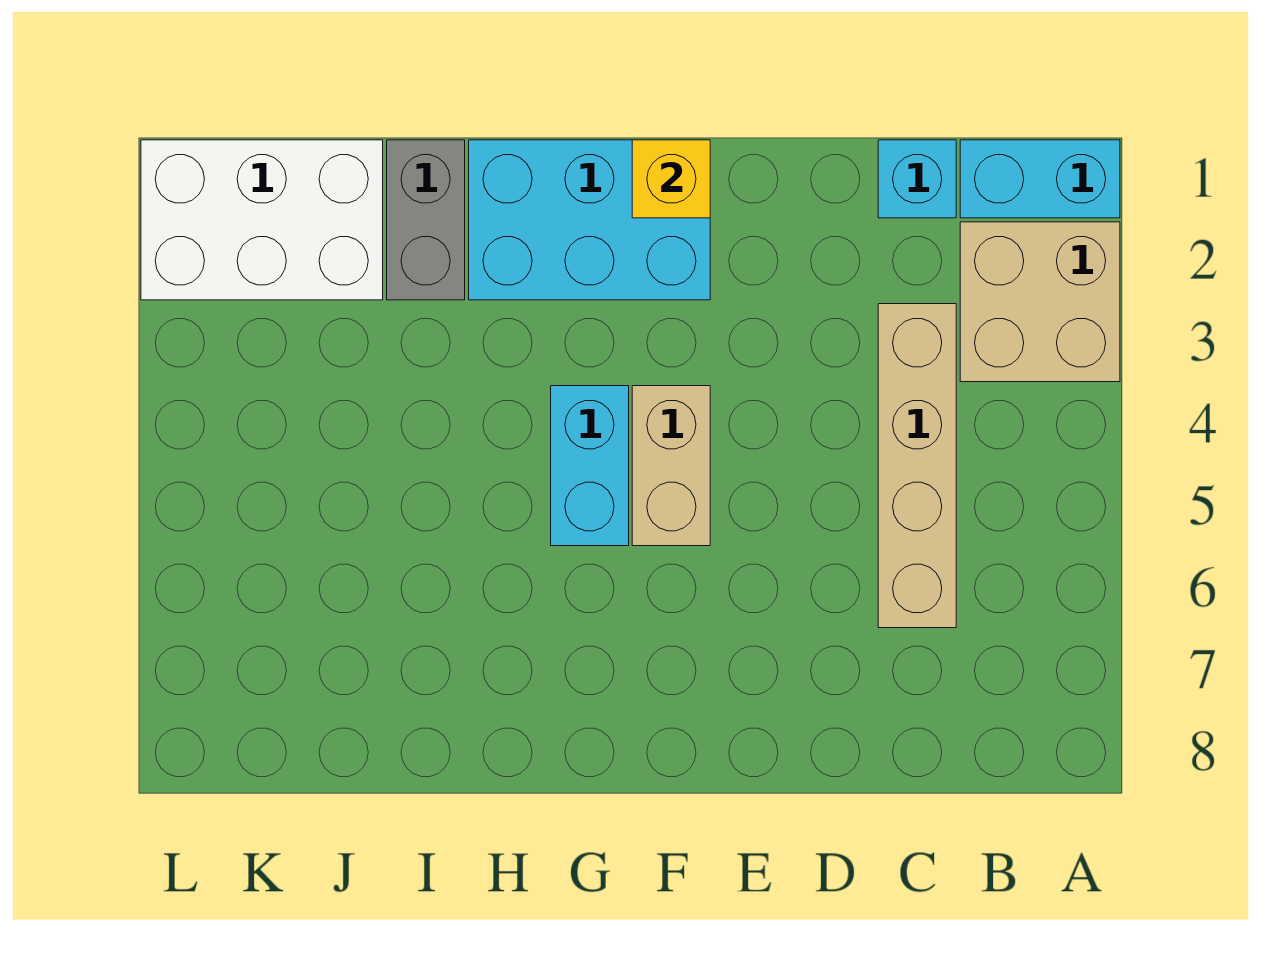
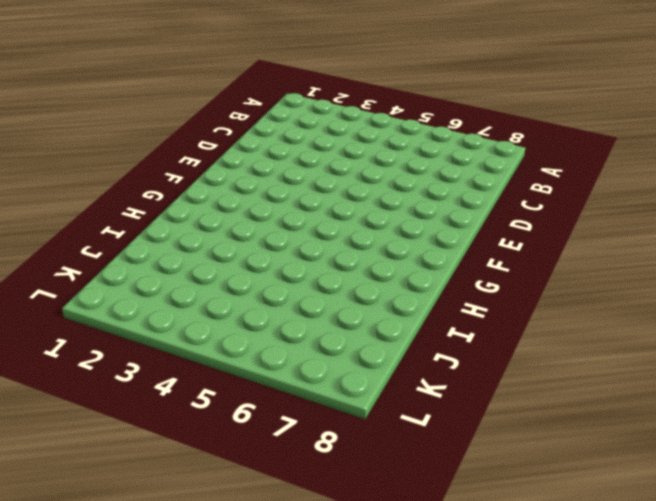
none -> cyan 1x2 brick [960,140,1120,218]
none -> tan 2x2 brick [960,222,1120,382]

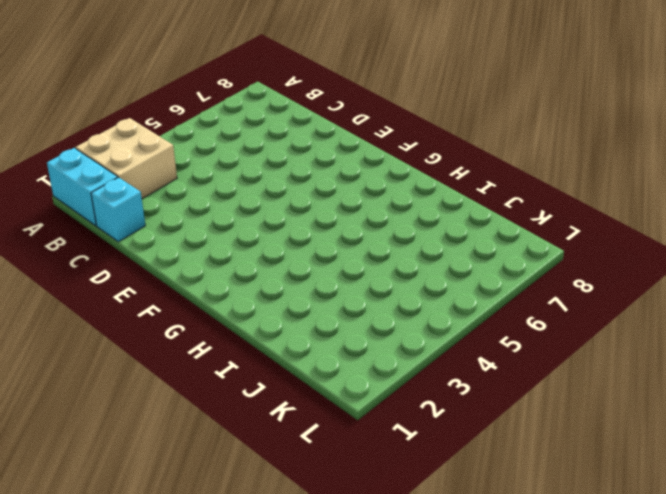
none -> tan 1x4 brick [878,304,956,628]
none -> cyan 2x3 brick [469,140,710,300]

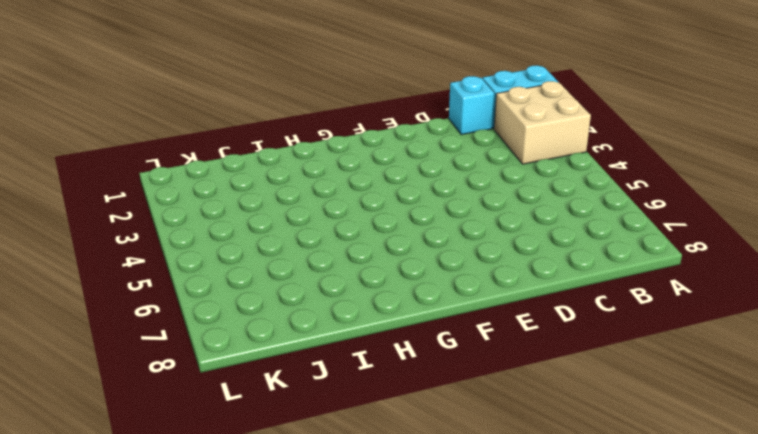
none -> tan 1x4 brick [878,304,956,628]
none -> cyan 2x3 brick [469,140,710,300]

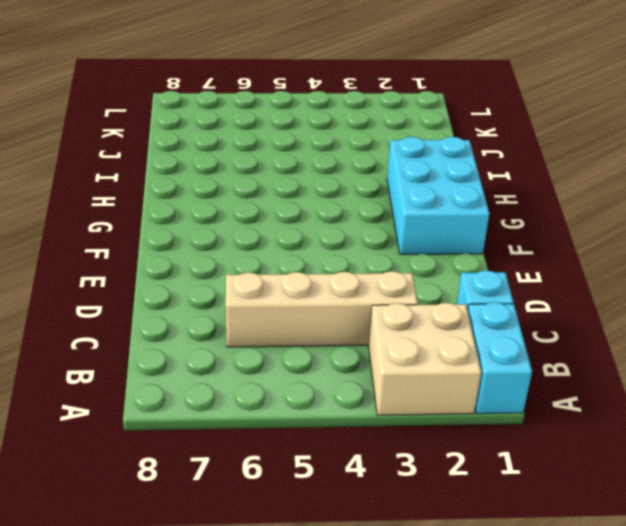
none -> tan 1x2 brick [632,386,710,546]
none -> cyan 1x2 brick [551,386,629,546]

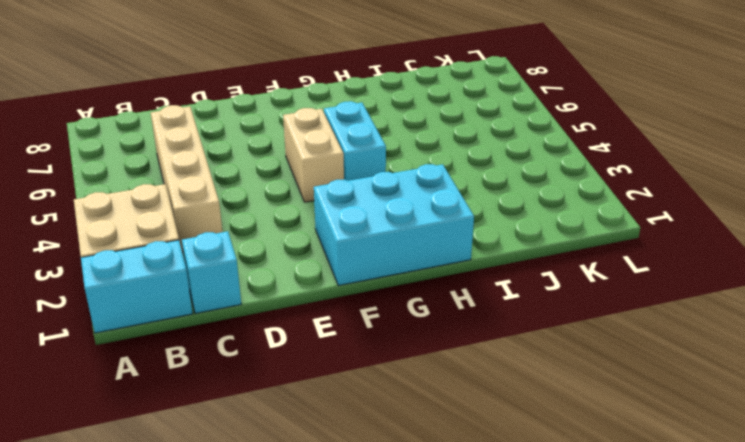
none -> grey 1x2 brick [387,140,465,300]
none -> white 2x3 brick [141,140,383,300]

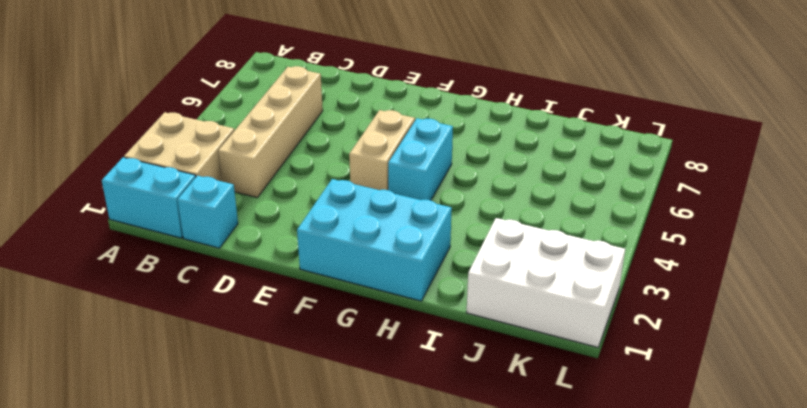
none -> grey 1x2 brick [387,140,465,300]
none -> yellow 1x1 brick [632,140,710,218]

